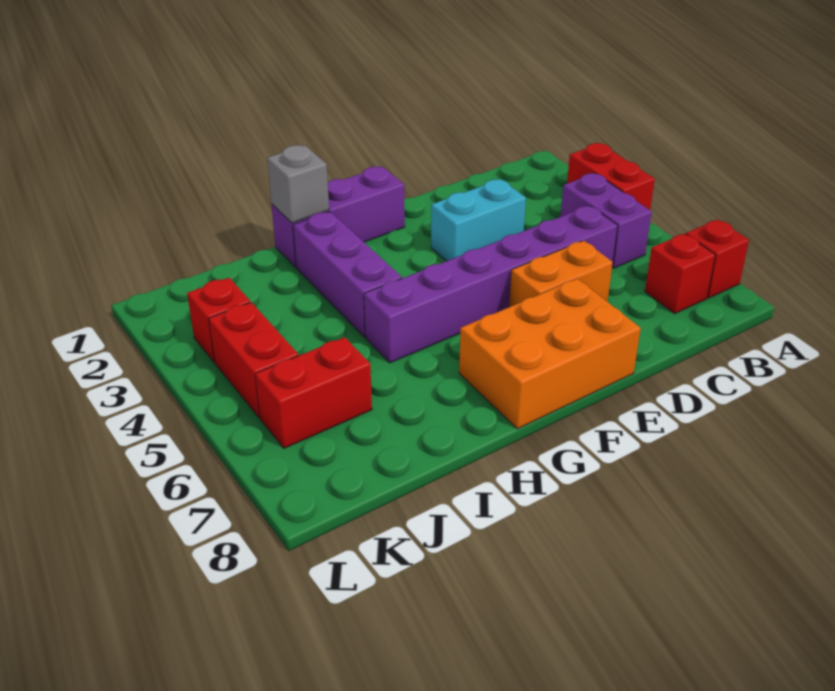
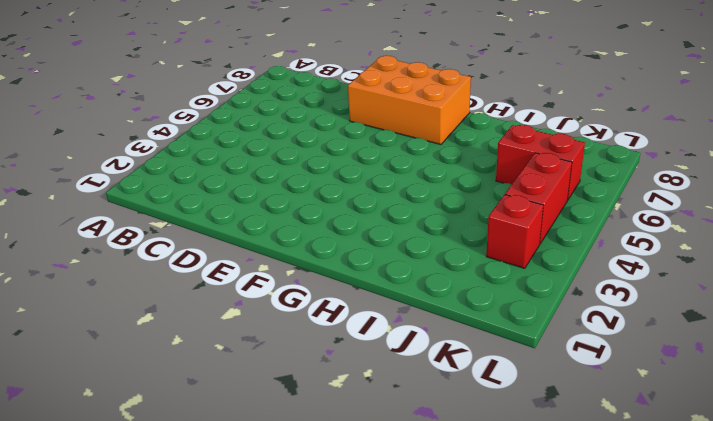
none -> red 1x2 brick [567,143,655,210]
none -> red 1x1 brick [686,220,749,298]
none -> purple 1x2 brick [561,173,652,268]

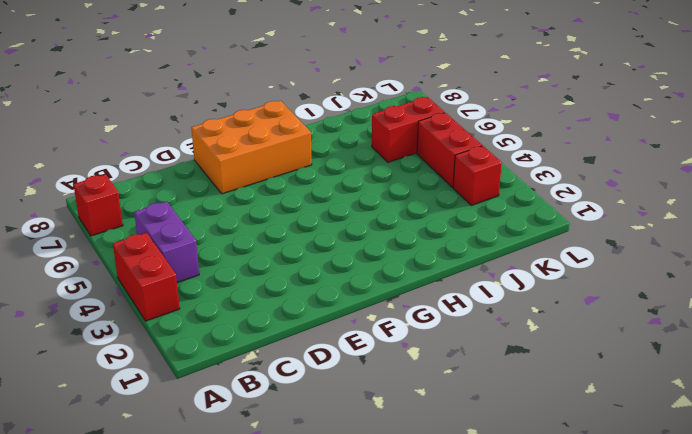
none -> red 1x1 brick [645,234,715,314]
none -> purple 1x6 brick [364,206,618,363]
none -> cyan 1x2 brick [431,179,526,261]

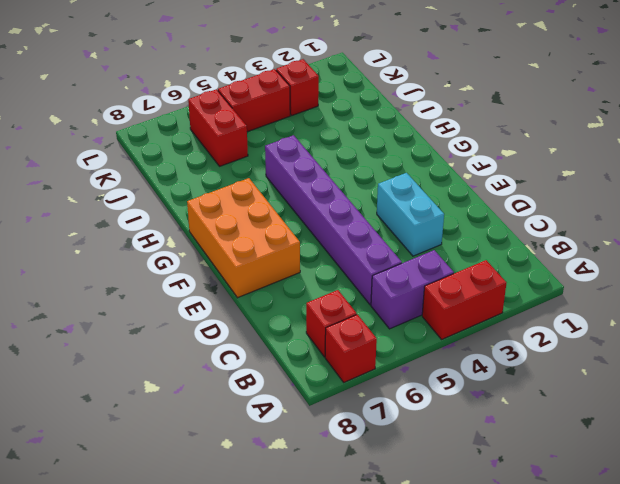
none -> orange 1x2 brick [509,241,613,307]
none -> purple 1x3 brick [272,167,405,267]
none -> purple 1x3 brick [293,212,402,337]

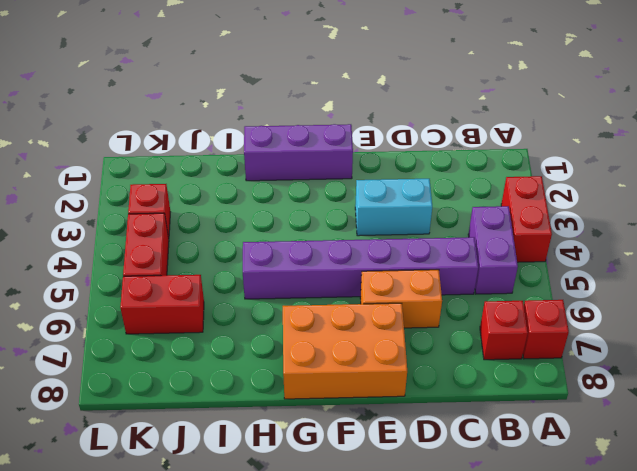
none -> purple 1x3 brick [293,212,402,337]
none -> grey 1x1 brick [267,145,329,223]

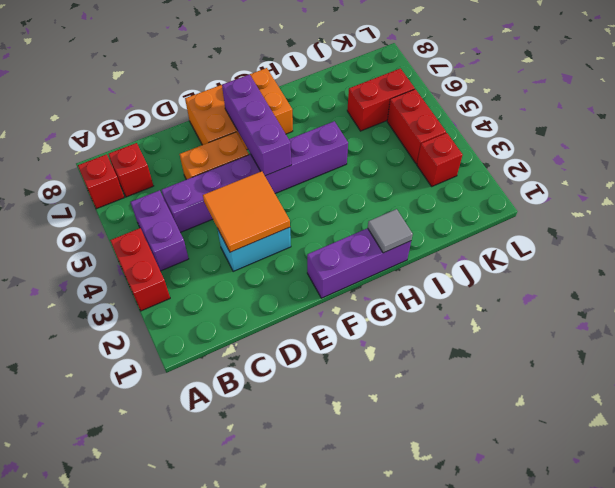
orange 2x2 tile [203,171,290,252] -> none
purple 1x3 brick [222,74,291,176] -> purple 1x3 brick moved to [293,212,402,337]
grey 1x1 tile [368,209,413,253] -> grey 1x1 brick [267,145,329,223]

